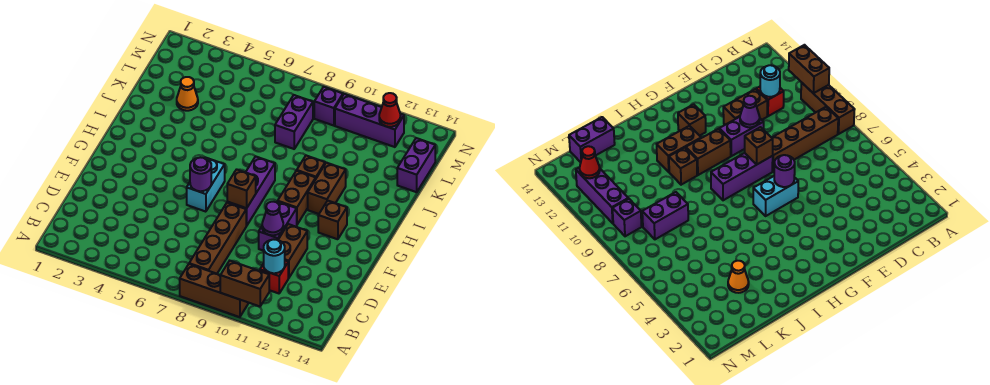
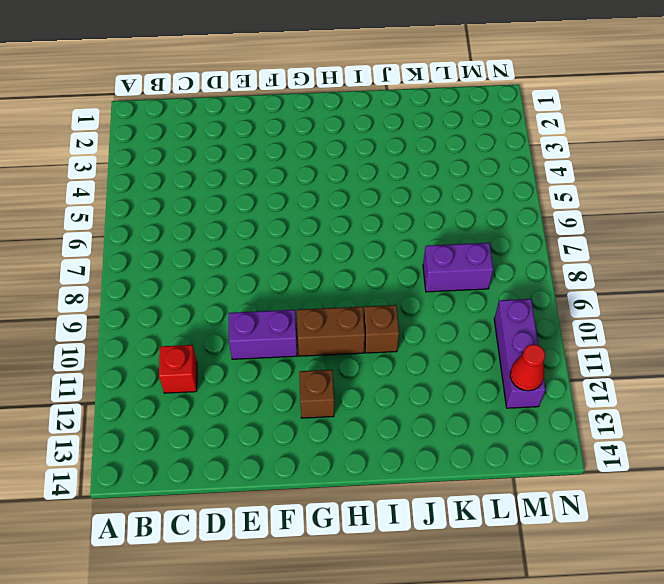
none -> brown 1x3 brick [180,264,248,317]
none -> brown 1x4 brick [189,203,246,274]
none -> brown 1x2 brick [278,224,307,278]

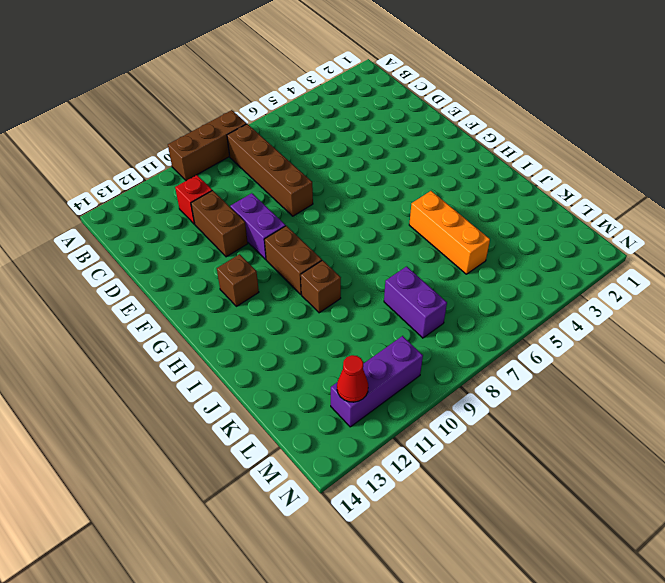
orange 1x3 brick [409,191,490,274] -> none
none -> cyan 1x2 brick [187,157,225,212]
none -> purple 1x3 brick [227,156,275,226]
none -> brown 1x2 brick [308,163,346,214]

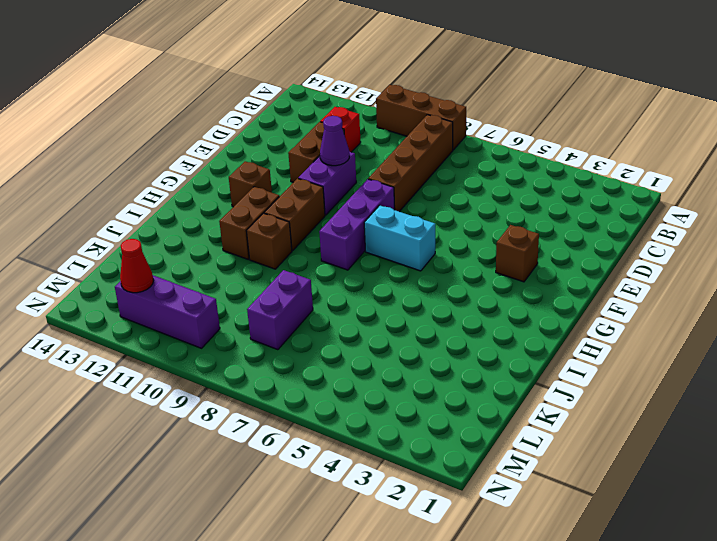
brown 1x1 brick [496,225,539,282] -> brown 1x1 brick moved to [227,169,256,208]
cyan 1x2 brick [364,205,435,271] -> cyan 1x2 brick turned to [187,157,225,212]
none -> orange 1x1 cone [177,77,198,111]
none -> purple 1x2 brick [397,138,435,192]
none -> purple 1x1 brick [314,87,343,126]

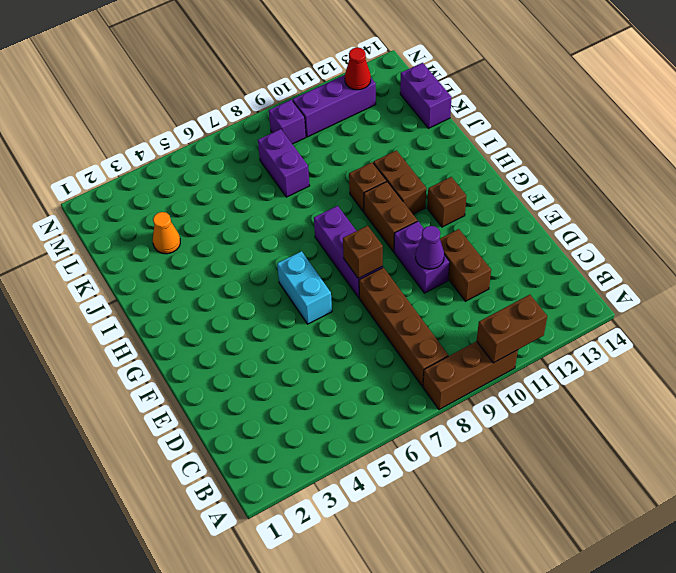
none -> red 1x1 brick [260,260,288,293]
none -> cyan 1x1 round brick [264,239,285,273]
none -> purple 1x1 round brick [190,157,211,191]

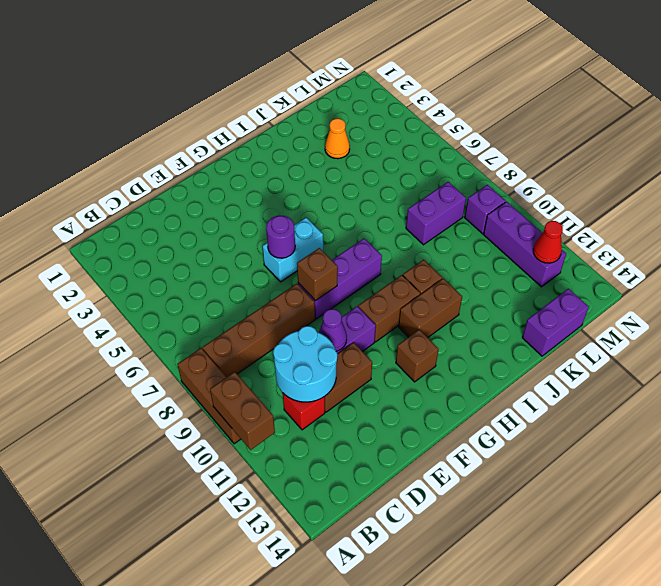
cyan 2x2 round brick [273,326,337,402] -> cyan 1x1 round brick [264,239,285,273]

